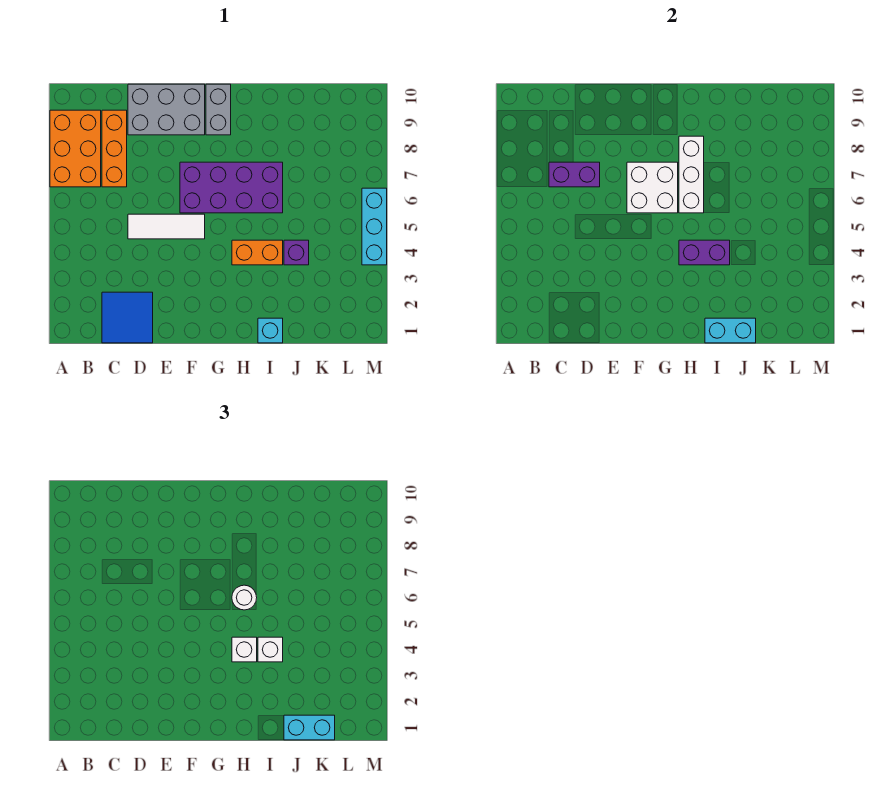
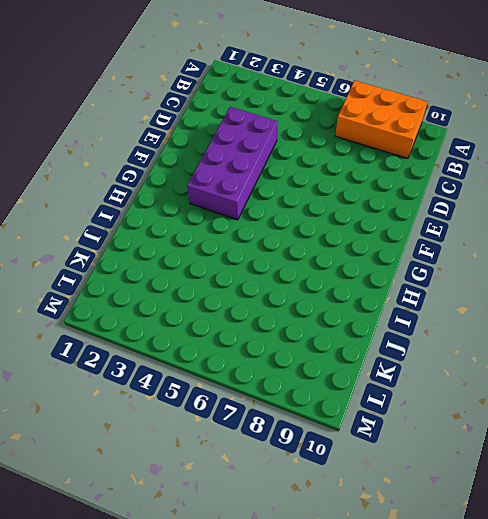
purple 2x4 brick [187,107,277,220] -> purple 2x4 brick moved to [180,162,283,213]
none -> blue 2x2 tile [102,292,153,343]
none -> orange 1x3 brick [102,110,127,187]
none -> white 1x3 tile [128,214,205,239]

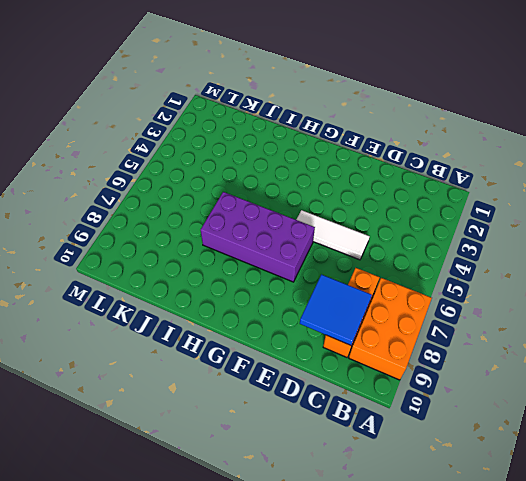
blue 2x2 tile [300,274,372,345] -> blue 2x2 tile moved to [102,292,153,343]
none -> grey 2x3 brick [128,84,205,135]
none -> grey 1x2 brick [206,84,231,135]
none -> orange 1x2 brick [232,240,283,265]

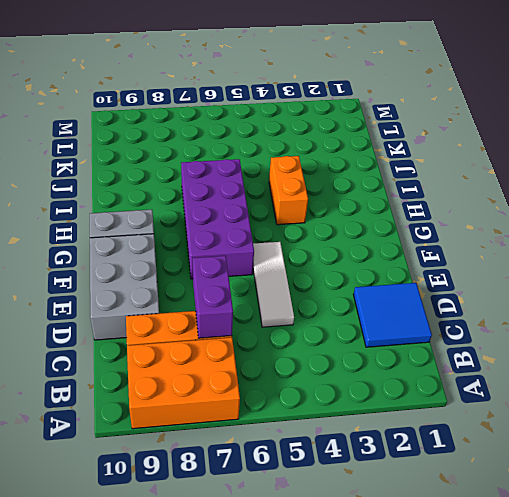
none -> cyan 1x1 brick [258,318,283,343]
none -> purple 1x1 brick [284,240,309,265]
none -> cyan 1x3 brick [362,188,387,265]

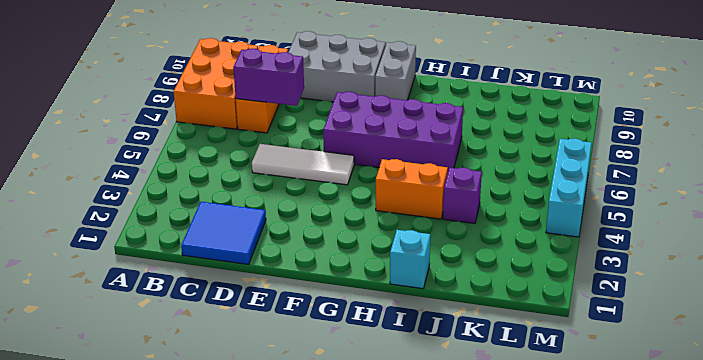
none -> white 2x2 brick [627,162,678,213]
none -> purple 1x2 brick [679,240,730,265]
none -> white 1x3 brick [679,136,704,213]

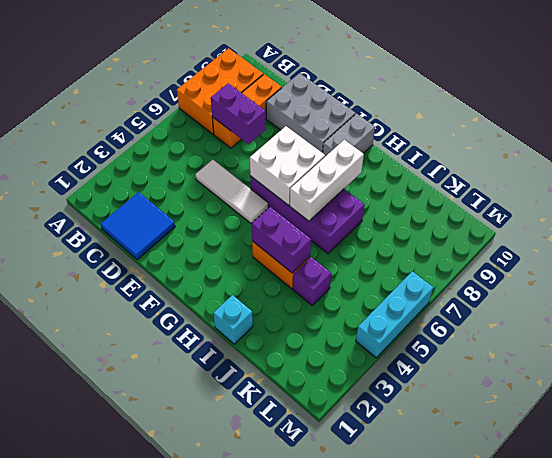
none -> cyan 1x2 brick [705,318,756,343]
none -> white 1x1 brick [232,637,257,662]
none -> white 1x1 round brick [232,585,257,610]

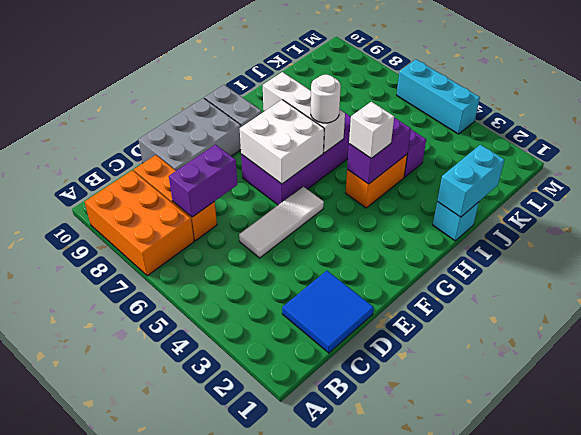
none -> white 1x1 brick [258,637,283,662]
none -> cyan 1x2 brick [284,715,335,740]

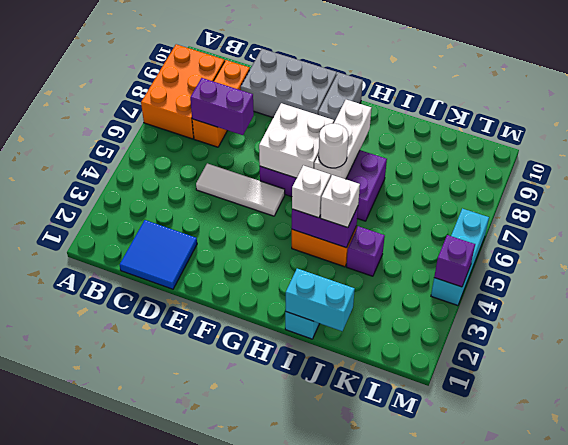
purple 1x1 brick [434,235,475,287] -> none
none -> cyan 1x2 brick [284,715,335,740]

